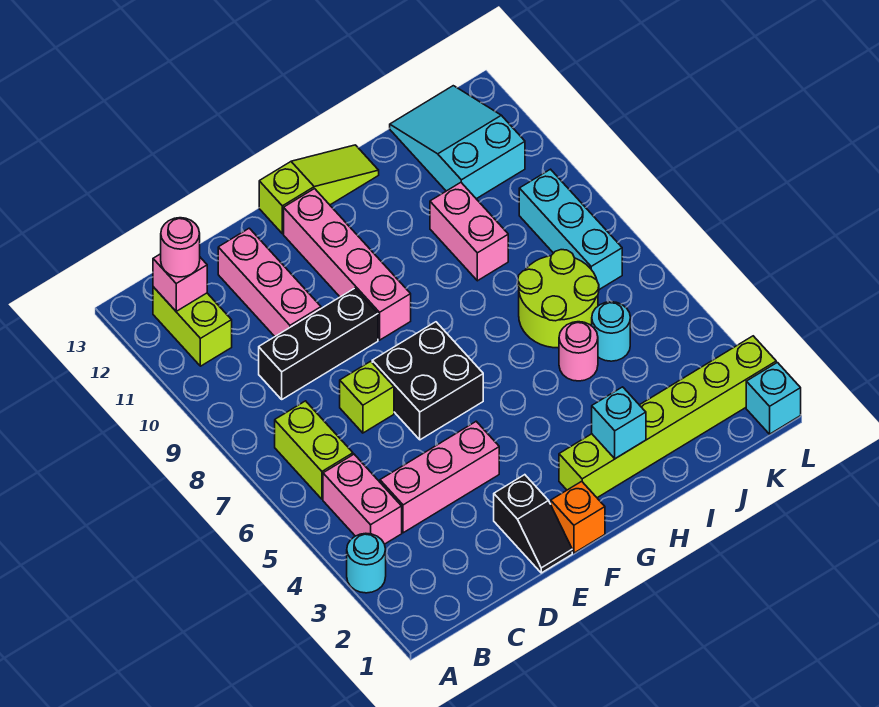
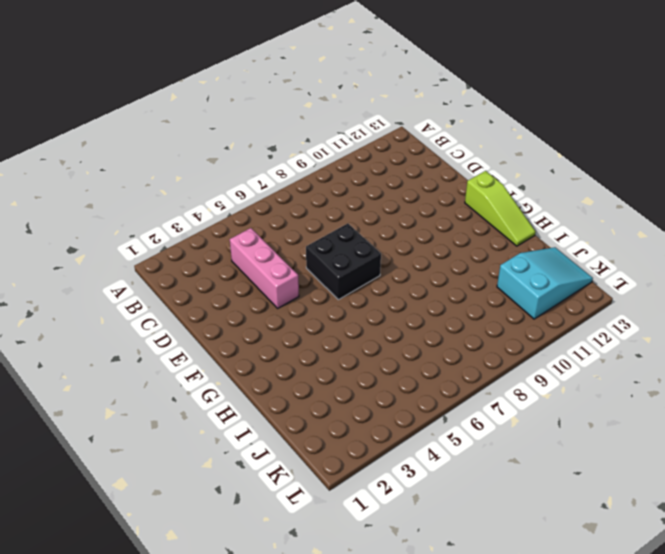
none -> cyan 1x1 round brick [347,533,386,593]
none -> pink 1x2 brick [323,454,402,544]
none -> lime 1x2 brick [275,401,353,499]

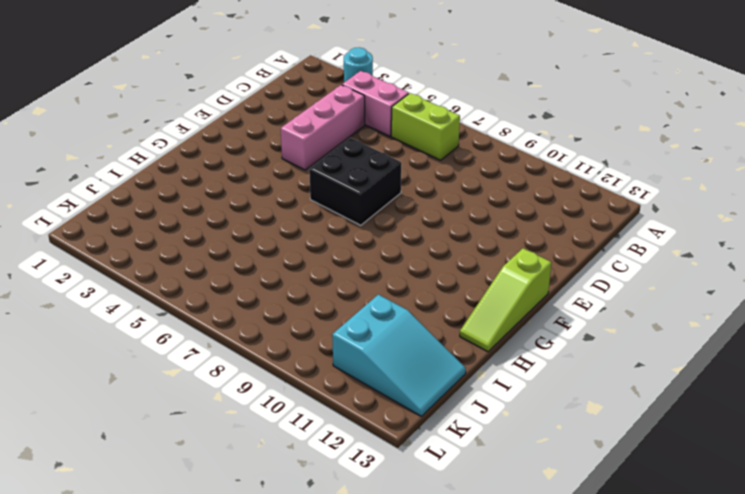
none -> lime 1x2 brick [153,287,232,366]
none -> black 1x3 brick [259,288,378,399]
none -> lime 1x1 brick [340,361,394,433]

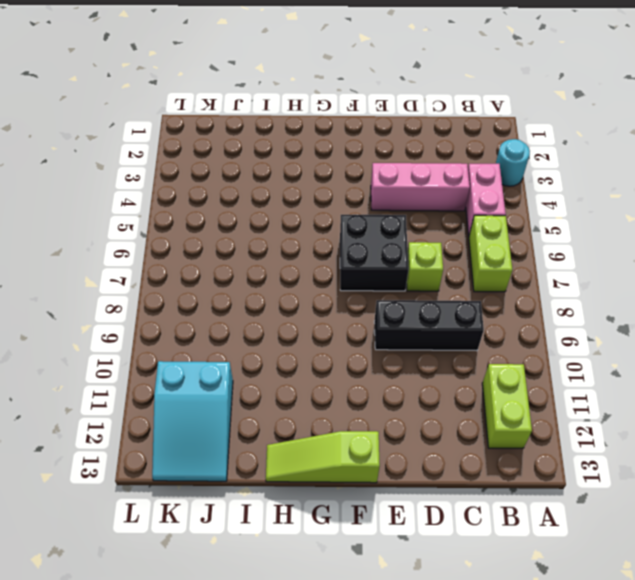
none -> pink 1x3 brick [218,228,321,336]
none -> black 1x2 slope [494,475,572,573]
none -> orange 1x1 brick [551,481,605,553]

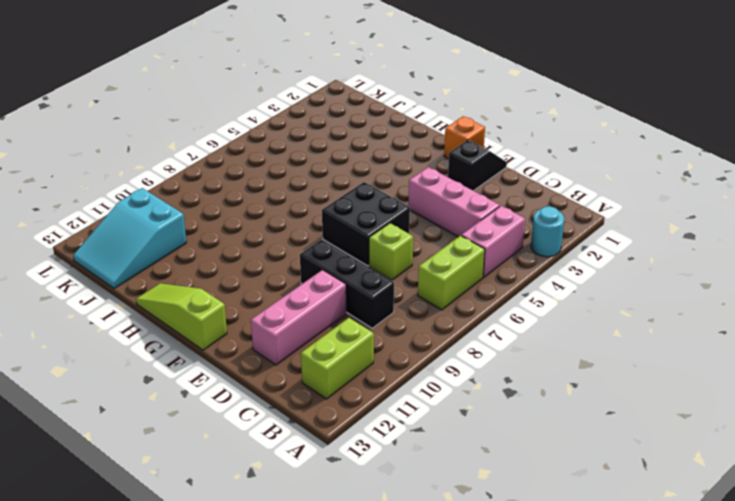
none -> pink 1x4 brick [284,189,411,340]
none -> lime 1x6 brick [559,336,776,498]
none -> pink 1x1 round brick [559,322,598,381]

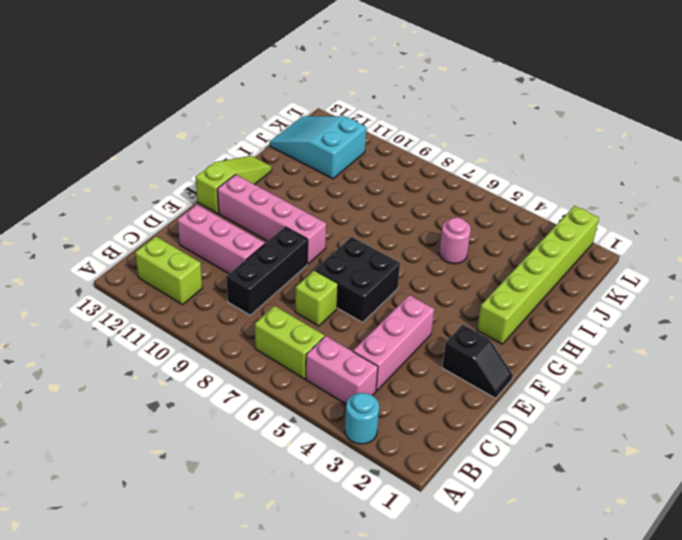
none -> orange 1x1 brick [551,481,605,553]
none -> lime 2x2 round brick [518,250,599,348]
none -> pink 1x2 brick [430,183,508,281]

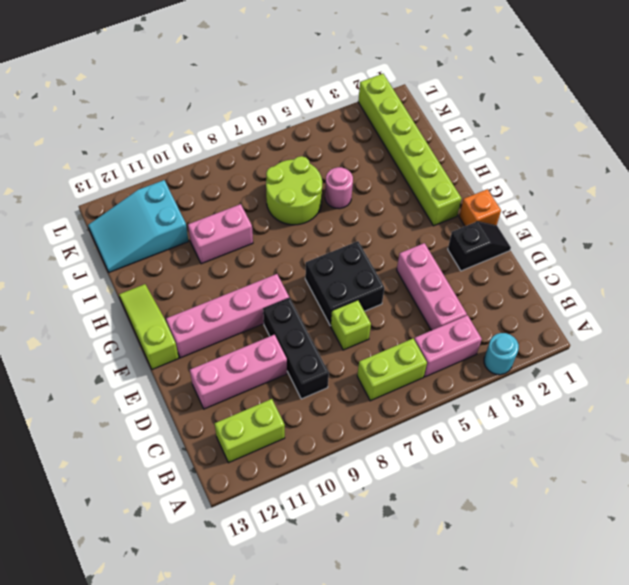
none -> cyan 1x1 round brick [592,302,630,361]
none -> cyan 1x3 brick [519,169,622,290]
none -> cyan 1x1 brick [746,363,801,434]

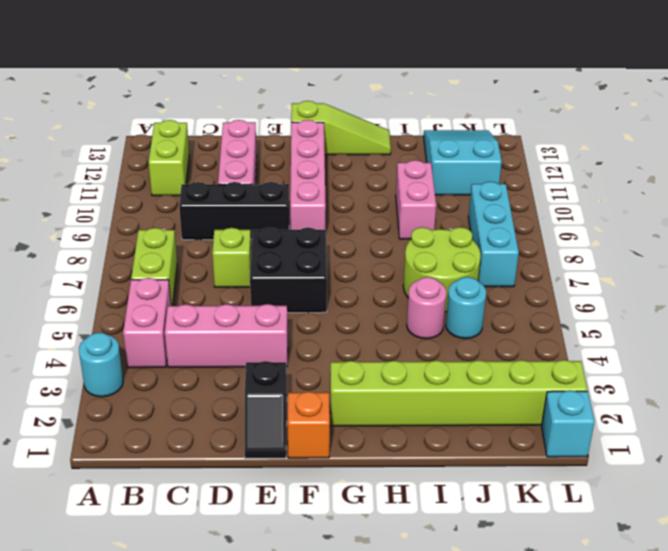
none -> pink 1x1 brick [153,254,207,311]
none -> cyan 1x1 brick [592,387,646,459]
none -> pink 1x1 round brick [161,218,200,277]

